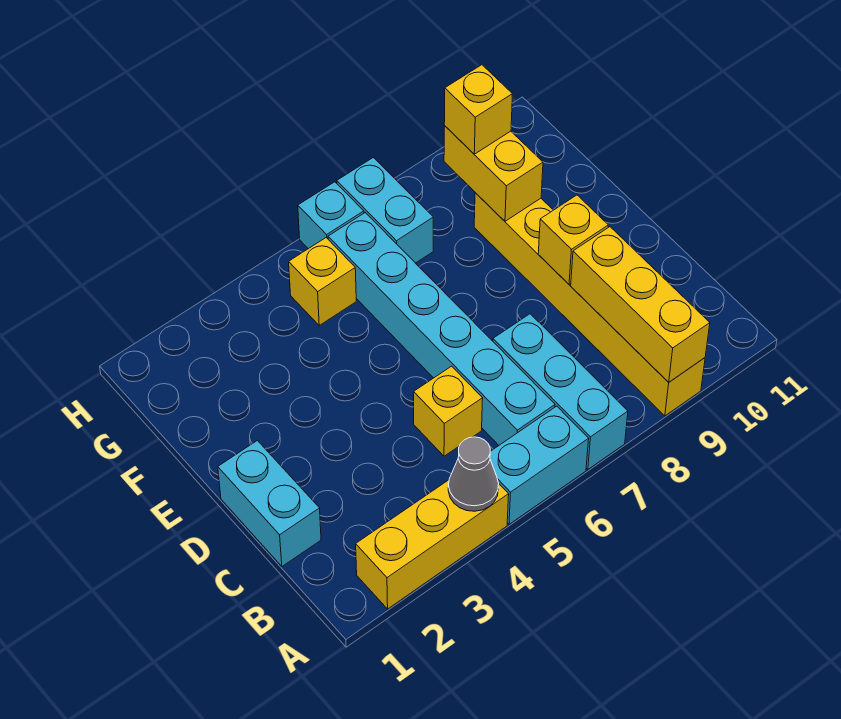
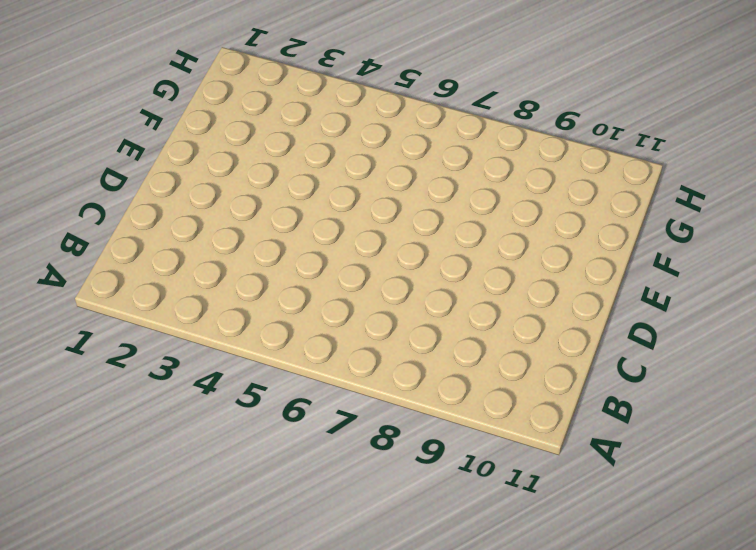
none -> yellow 1x3 brick [356,480,509,609]
none -> cyan 1x2 brick [490,406,589,524]
none -> cyan 1x3 brick [493,314,628,469]

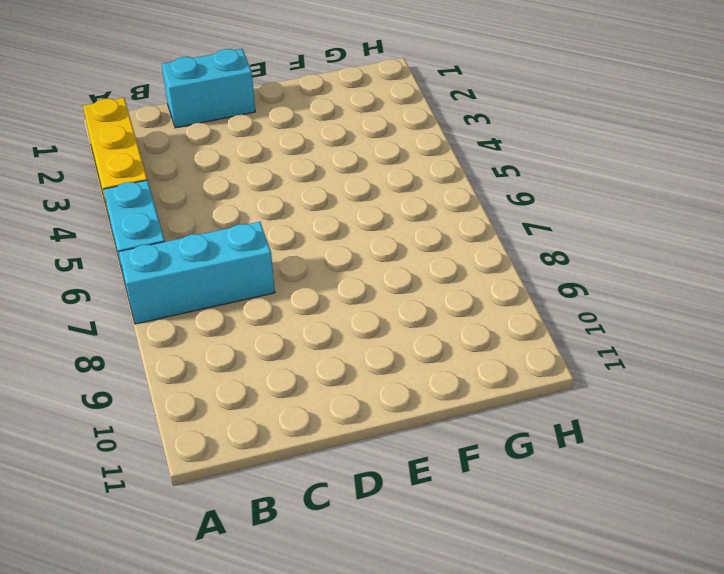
none -> yellow 1x6 brick [474,193,705,416]
none -> cyan 1x6 brick [328,213,555,445]
none -> yellow 1x1 brick [414,366,483,456]

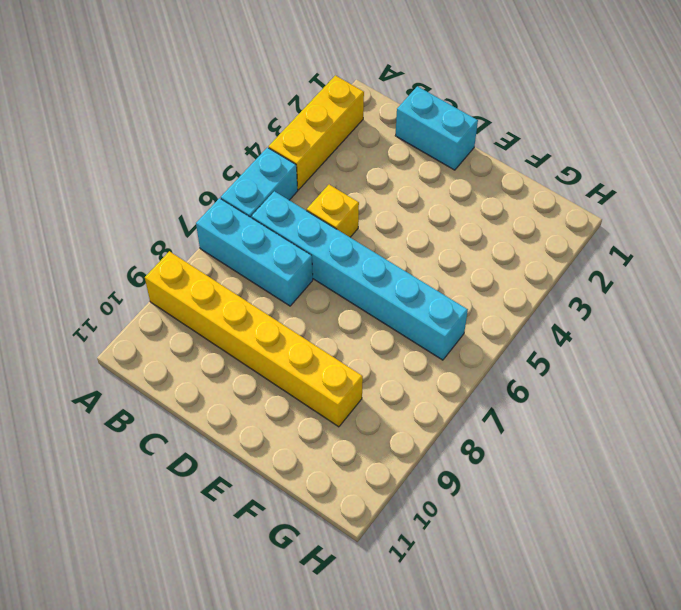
none -> yellow 1x1 brick [289,238,356,325]
none -> cyan 1x2 brick [337,158,433,263]
none -> cyan 1x1 brick [298,182,364,249]

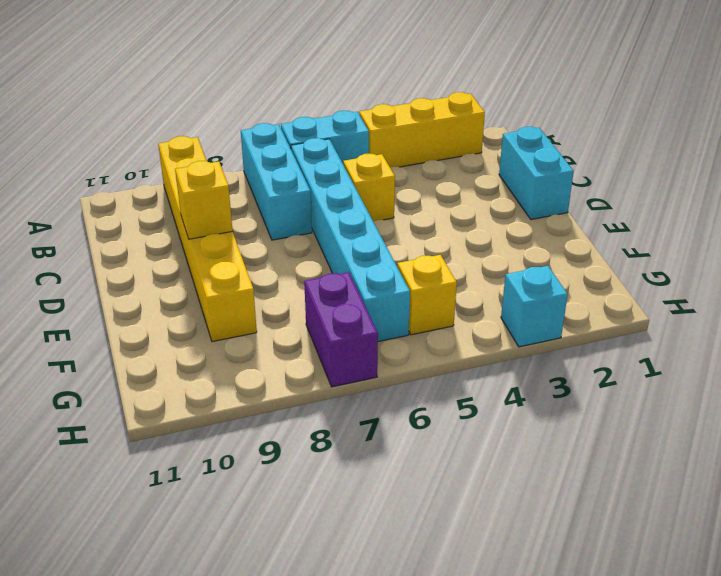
purple 1x2 brick [304,272,378,387] -> cyan 1x2 brick [337,158,433,263]
cyan 1x1 brick [501,266,568,347] -> cyan 1x1 brick moved to [298,182,364,249]
none -> grey 1x1 cone [448,437,499,511]
none -> yellow 1x3 brick [571,227,710,382]
none -> yellow 1x2 brick [444,126,543,221]

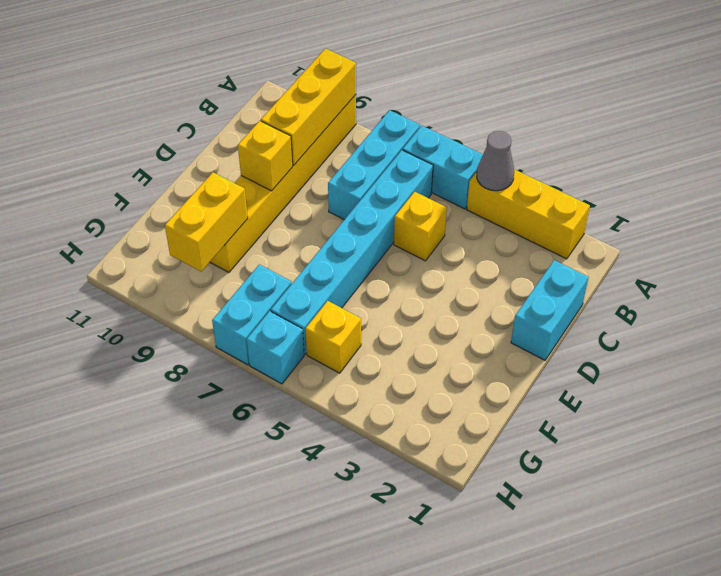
none -> yellow 1x1 brick [444,65,512,154]

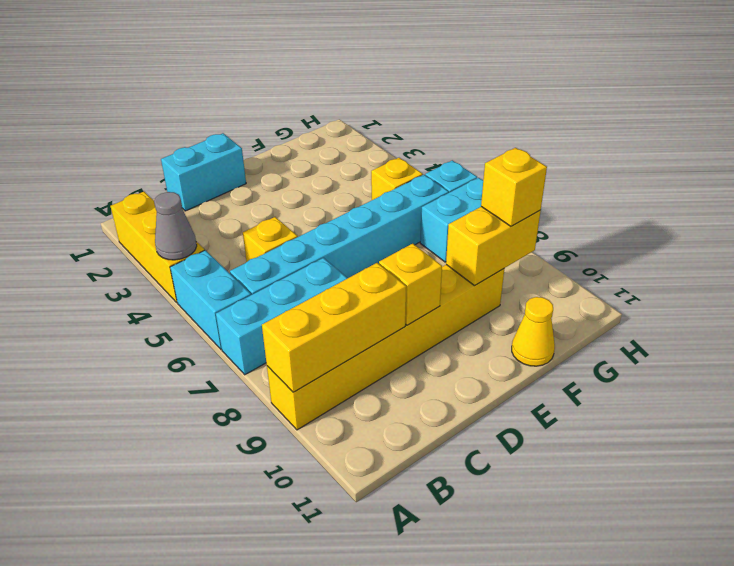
yellow 1x1 cone [512,297,555,366] -> none

